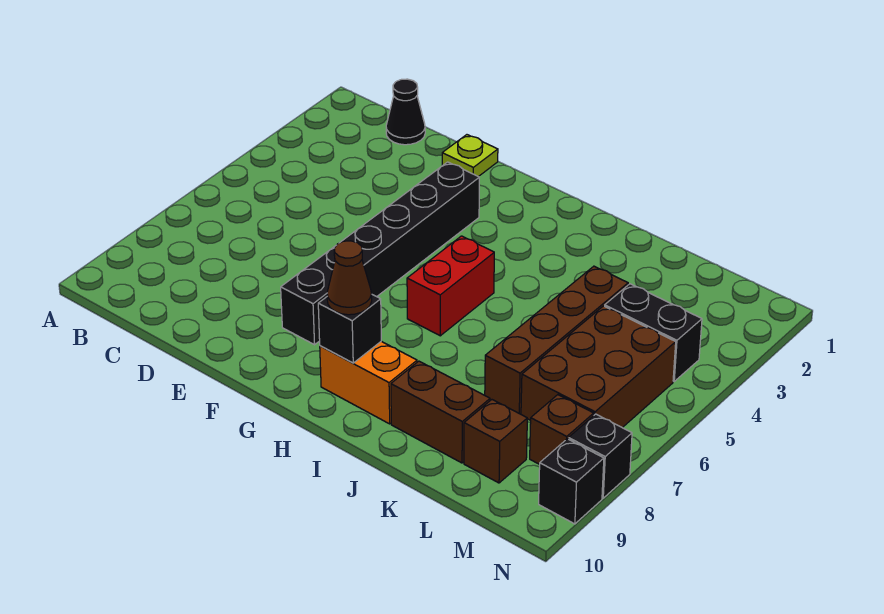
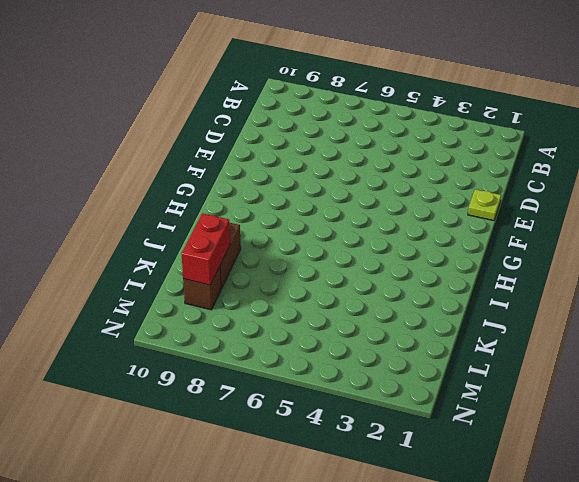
red 1x2 brick [182,213,230,285] -> red 1x2 brick turned to [407,236,494,336]
none -> black 1x1 cone [386,79,425,145]
none -> black 1x6 brick [281,162,479,345]
none -> orange 1x2 brick [320,341,417,424]

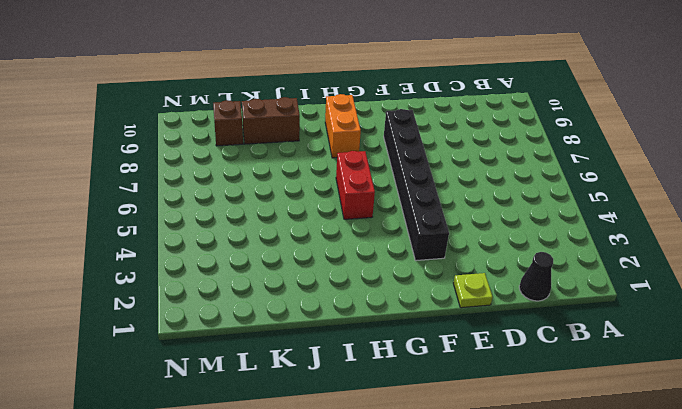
orange 1x2 brick [325,94,361,158] -> orange 1x2 brick turned to [320,341,417,424]
none -> brown 1x4 brick [485,266,628,414]
none -> black 1x2 brick [605,284,702,381]
none -> brown 2x3 brick [521,306,676,428]

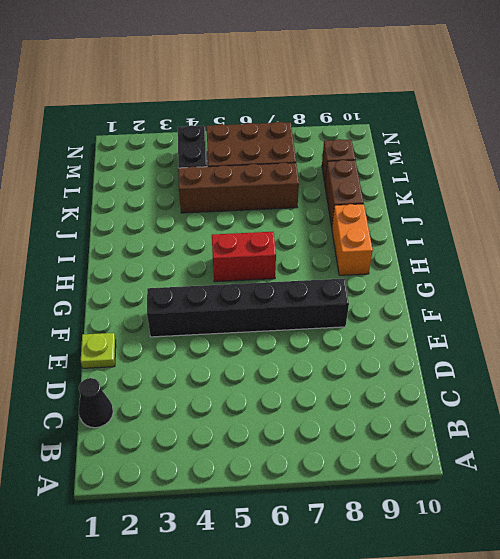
none -> brown 1x1 brick [530,395,594,465]
none -> black 1x1 brick [569,414,632,498]
none -> black 1x1 brick [539,439,604,524]

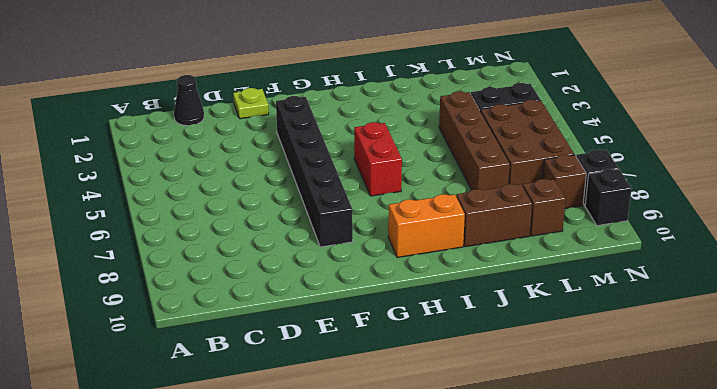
none -> black 1x1 brick [318,295,381,363]
none -> brown 1x1 cone [327,241,372,315]

